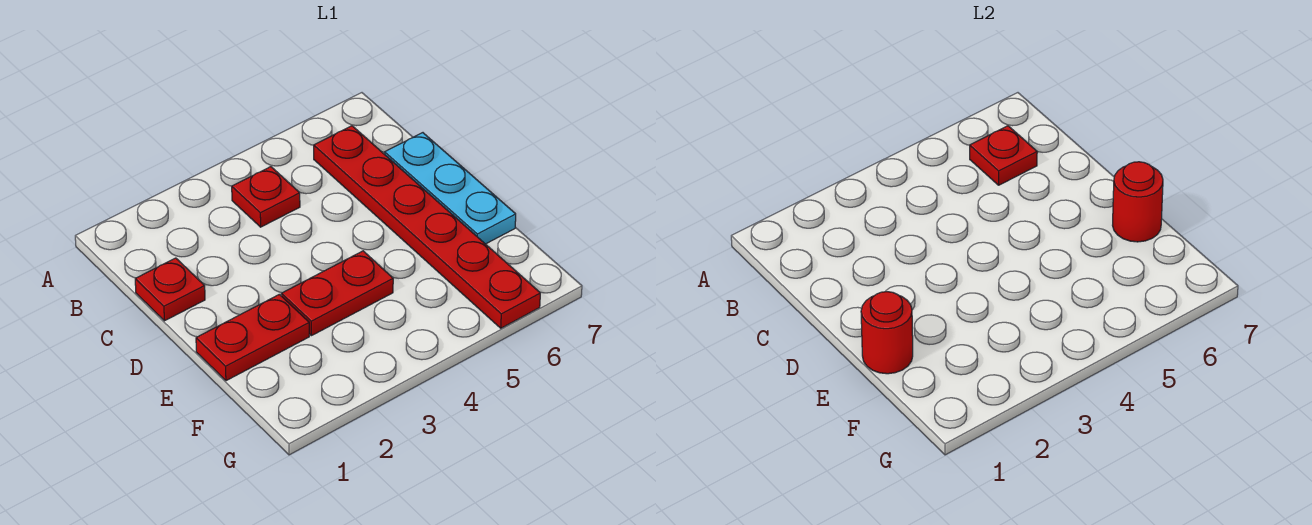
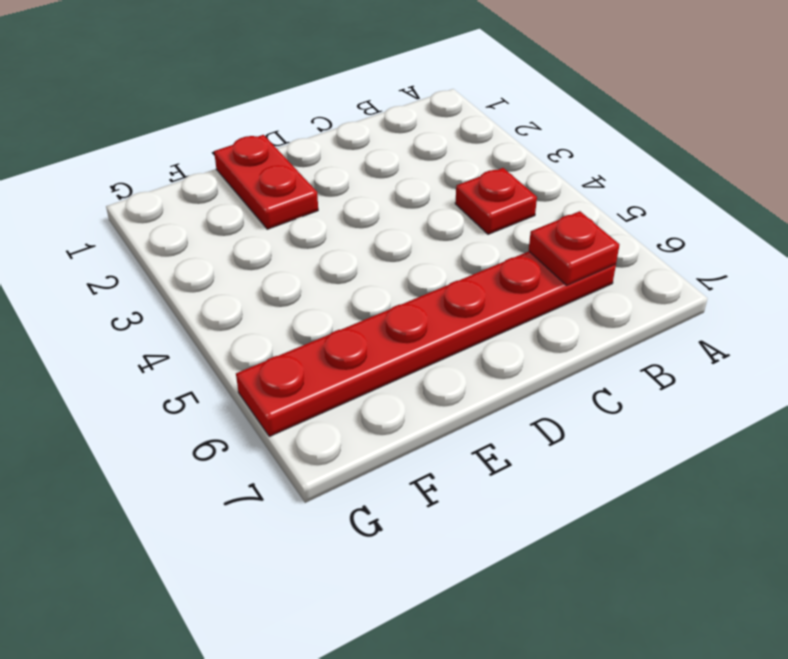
none -> red 1x1 plate [135,258,205,321]
none -> cyan 1x3 plate [385,133,516,244]

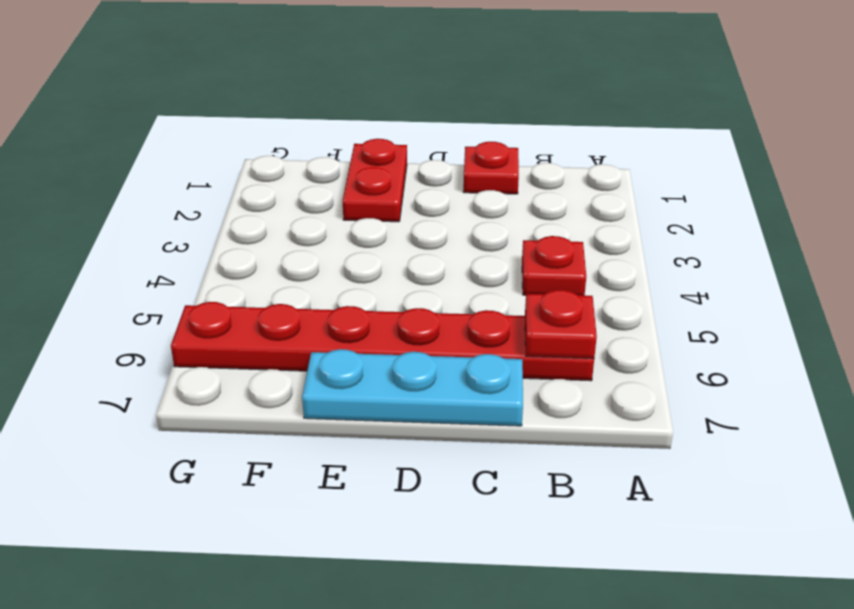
none -> red 1x2 plate [282,251,393,336]
none -> red 1x1 round brick [861,292,913,374]

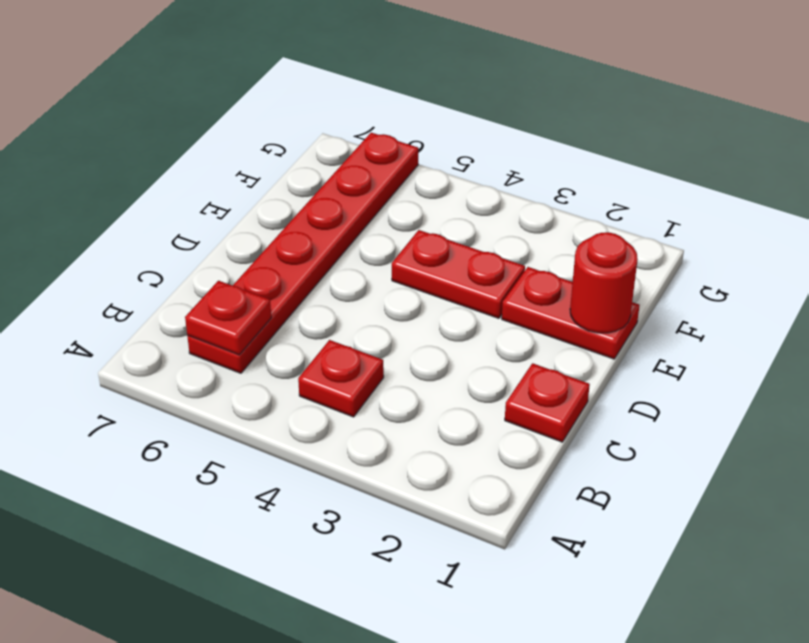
none -> cyan 1x3 plate [385,133,516,244]
none -> red 1x1 round brick [1113,162,1163,242]

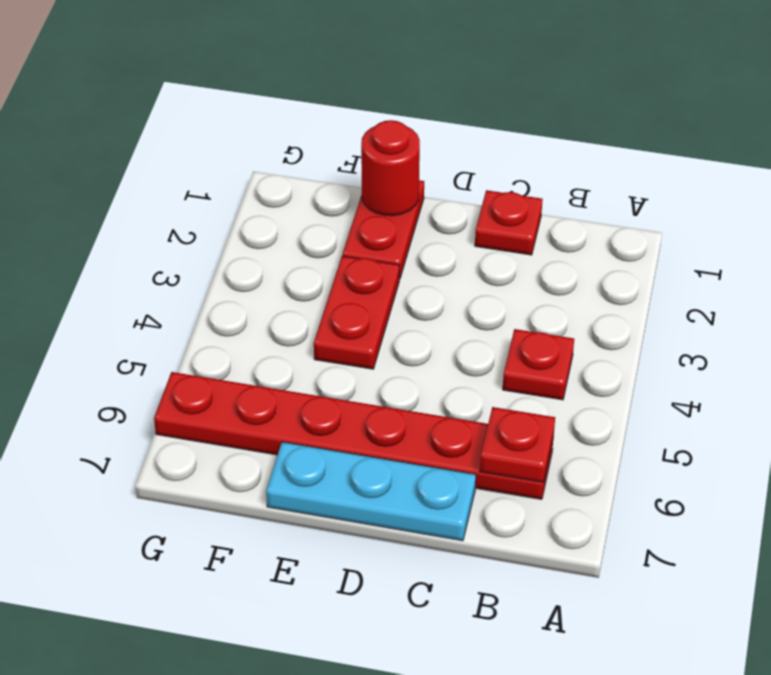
none -> red 1x1 round brick [1113,162,1163,242]

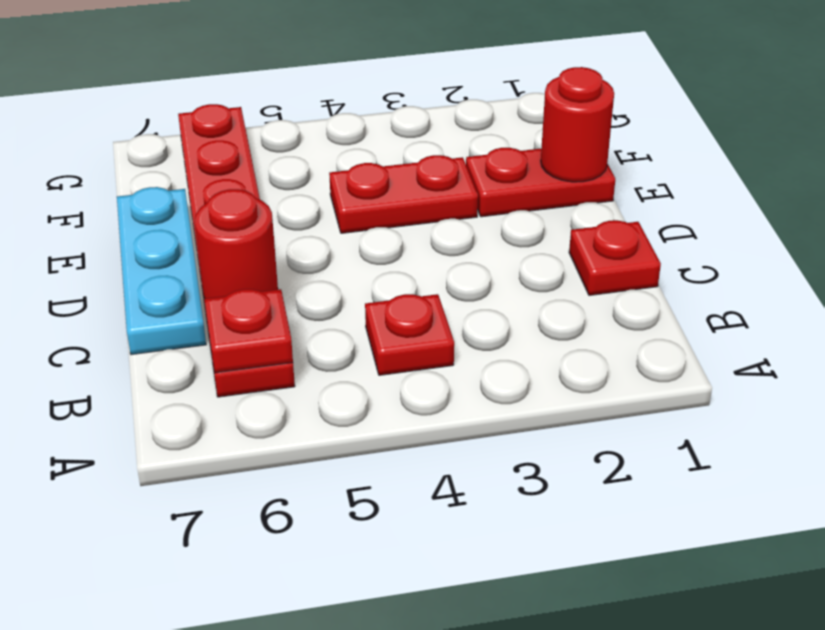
red 1x1 round brick [195,189,278,299] -> red 1x1 round brick moved to [1113,162,1163,242]

